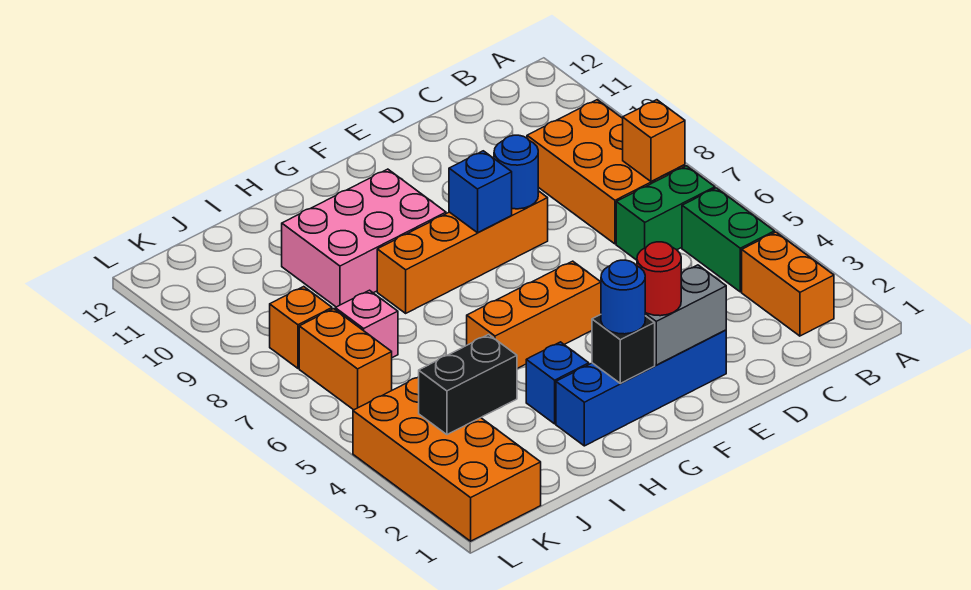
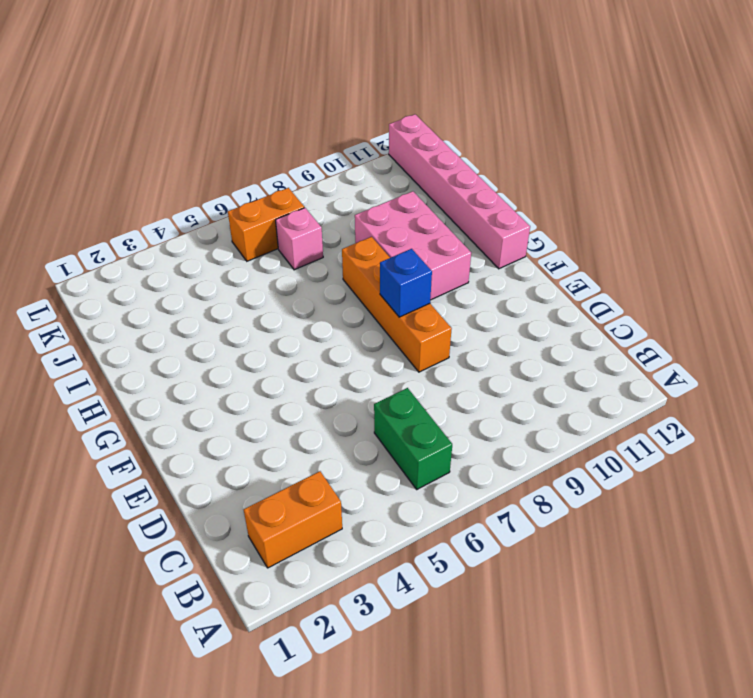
pink 1x6 brick [389,114,530,269] -> none
none -> green 1x2 brick [682,188,775,292]
none -> orange 2x3 brick [527,100,685,244]
none -> blue 1x4 brick [556,330,726,446]

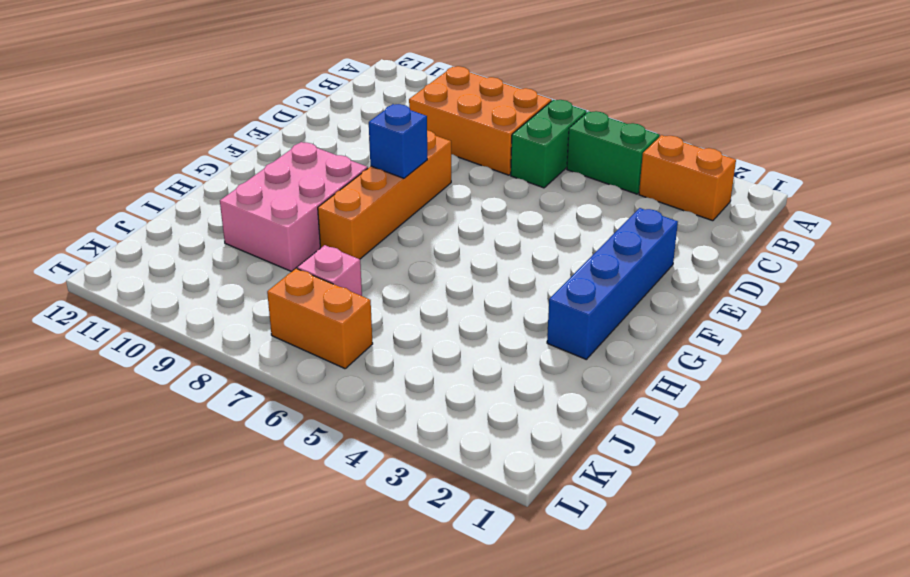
none -> orange 1x3 brick [467,261,601,368]
none -> blue 1x1 brick [526,342,589,424]
none -> orange 2x4 brick [353,377,541,541]

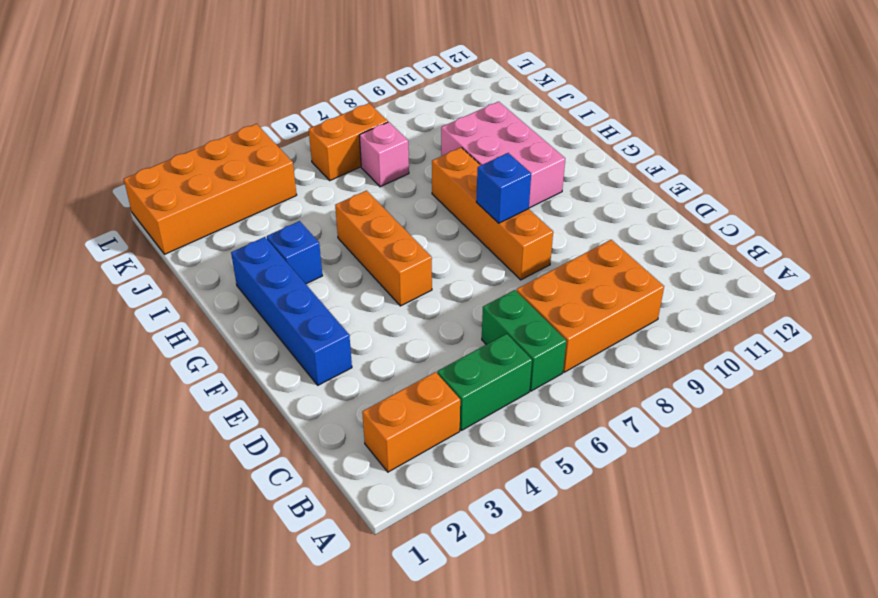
none -> orange 1x1 brick [270,287,332,368]
none -> orange 1x1 brick [623,100,685,181]
none -> grey 1x2 brick [645,265,726,365]

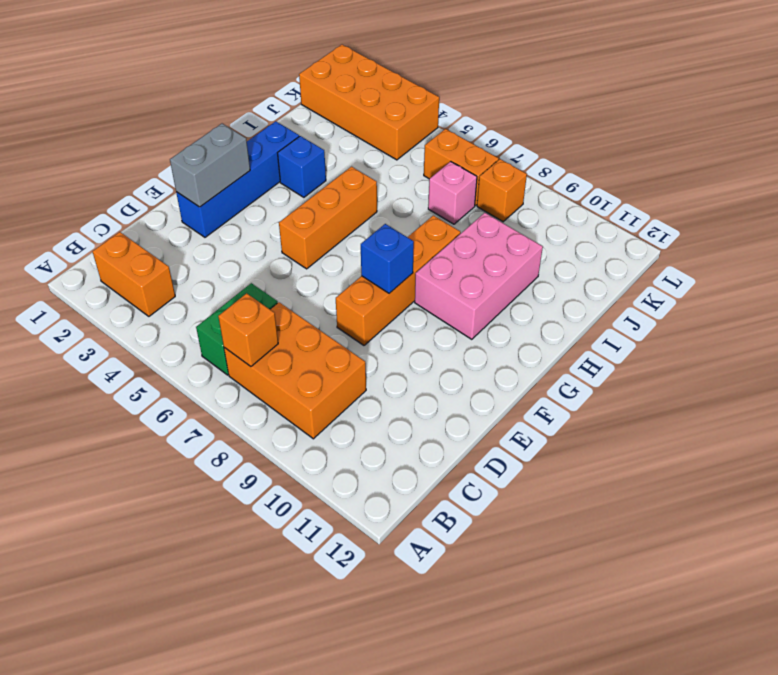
none -> green 1x2 brick [682,188,775,292]
none -> blue 1x1 round brick [494,135,538,209]
none -> black 1x1 brick [592,315,655,383]

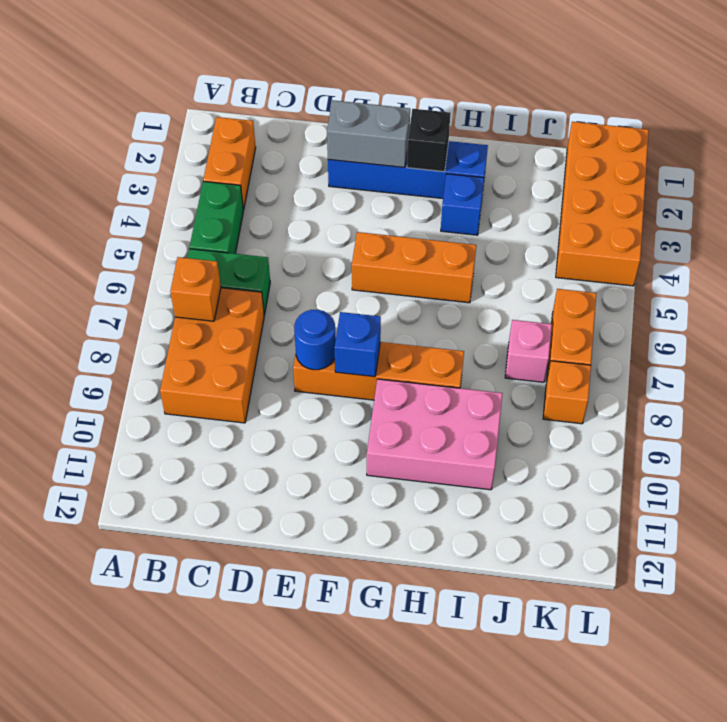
none -> black 1x2 brick [419,334,517,435]
none -> red 1x1 round brick [637,242,681,316]
none -> blue 1x1 round brick [601,260,645,334]

